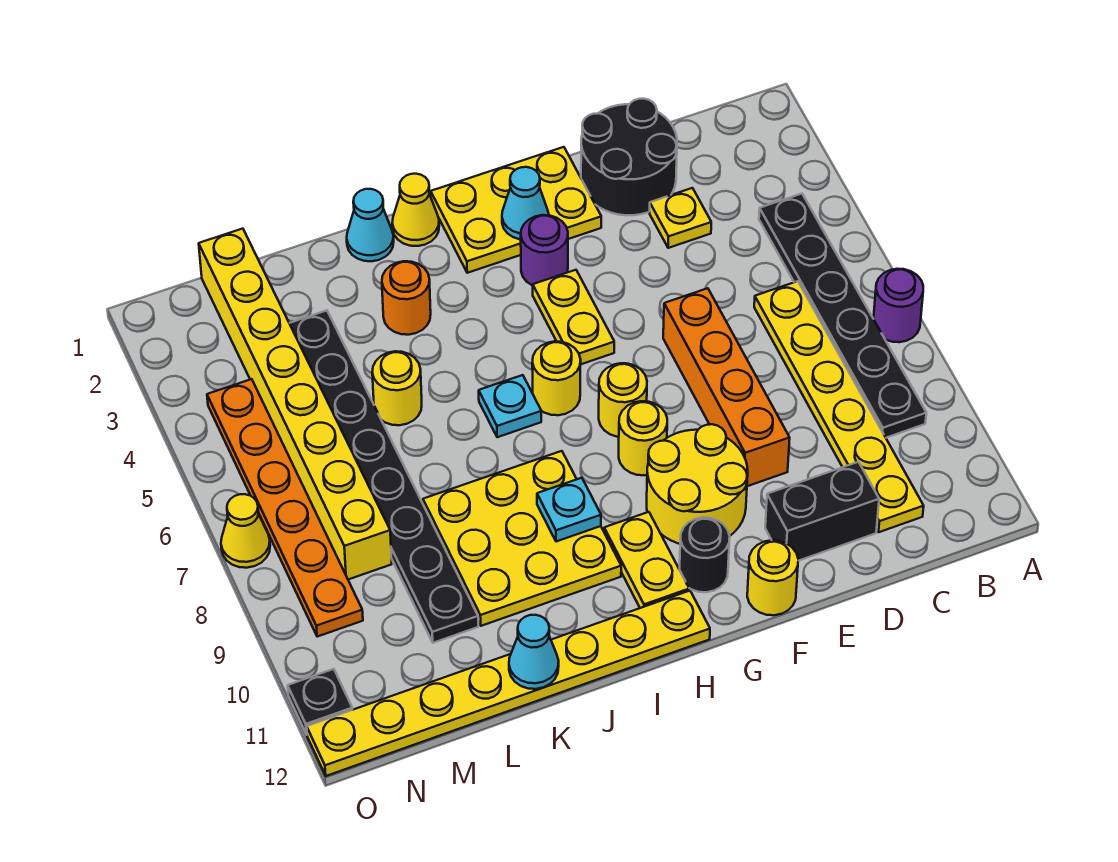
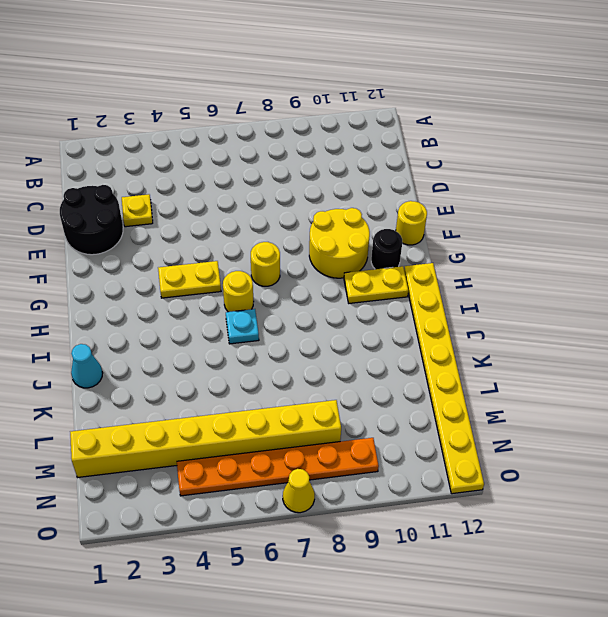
none -> purple 1x1 round brick [873,269,923,342]
none -> black 1x6 plate [759,194,926,438]
none -> yellow 1x6 plate [754,281,924,532]
none -> black 1x2 brick [765,462,879,561]

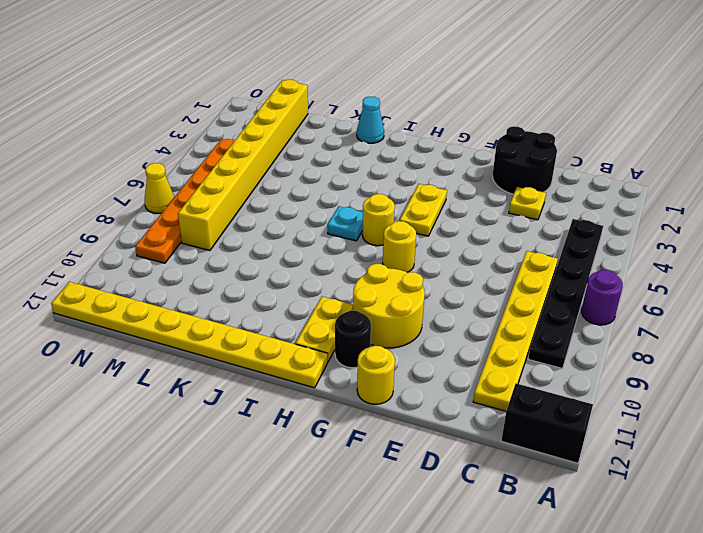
black 1x2 brick [501,383,593,463] -> black 1x2 brick moved to [765,462,879,561]
none -> orange 1x4 brick [663,288,790,486]
none -> yellow 2x3 plate [431,147,601,273]
none -> purple 1x1 round brick [521,215,568,286]
none -> yellow 1x1 round brick [619,401,667,475]

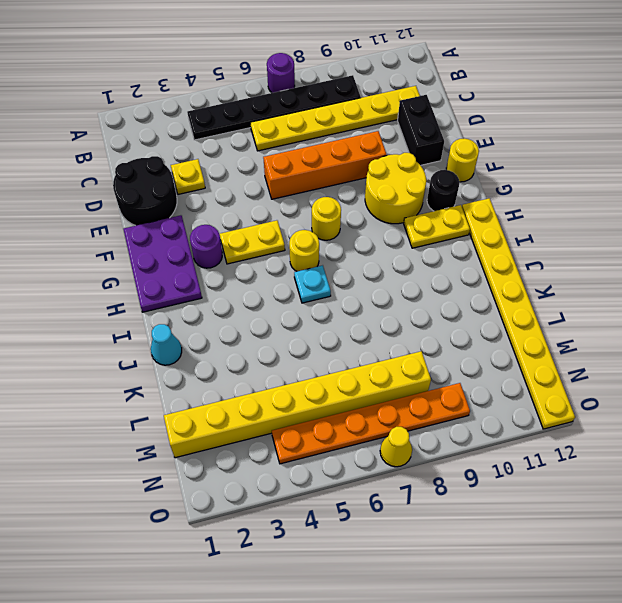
purple 2x3 plate [123,215,202,312] -> yellow 2x3 plate [431,147,601,273]
none -> yellow 1x1 round brick [619,401,667,475]
none -> yellow 1x1 cone [392,174,439,246]
none -> yellow 3x3 plate [423,451,621,626]
none -> orange 1x1 round brick [382,261,431,335]

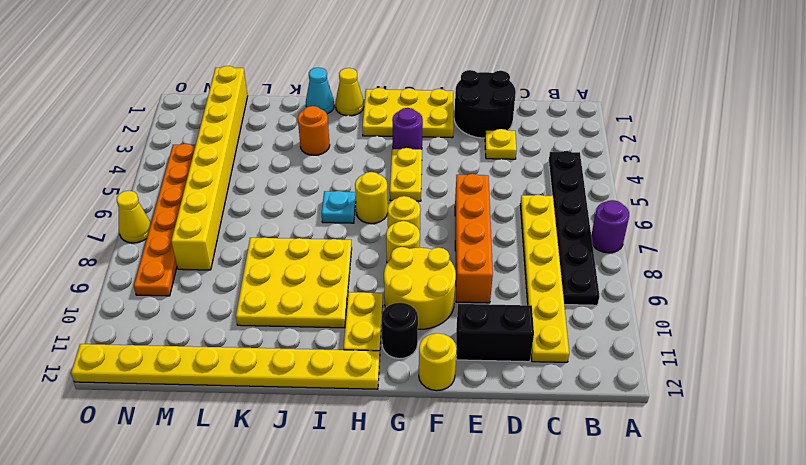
none -> yellow 1x1 round brick [372,351,422,425]
none -> black 1x8 plate [289,311,478,643]
none -> black 1x1 plate [288,669,352,735]
none -> cyan 1x1 cone [502,167,549,239]

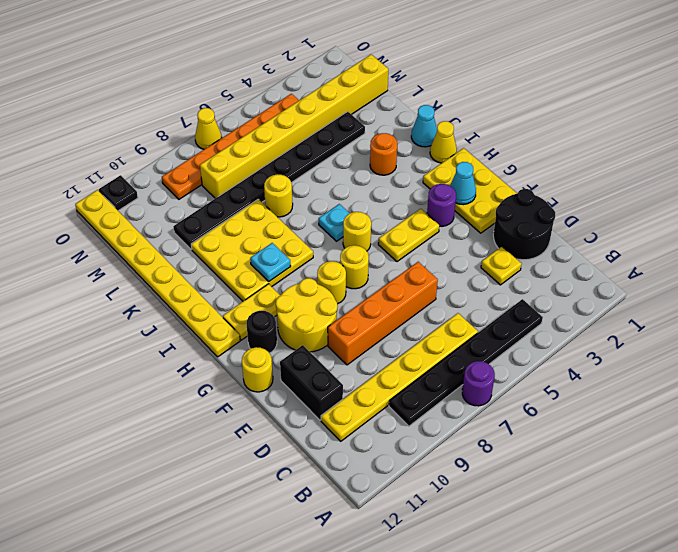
yellow 1x1 round brick [264,175,293,217] -> yellow 1x1 round brick moved to [372,351,422,425]
none -> cyan 1x1 cone [509,615,559,689]

